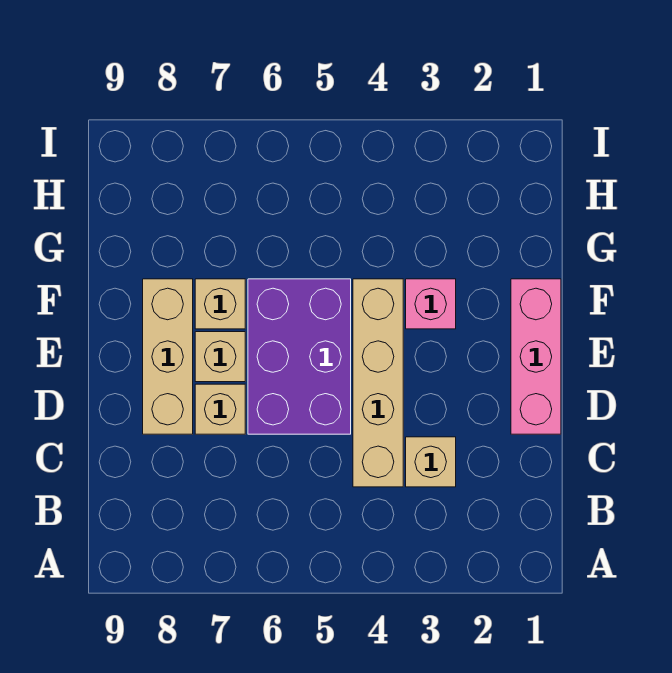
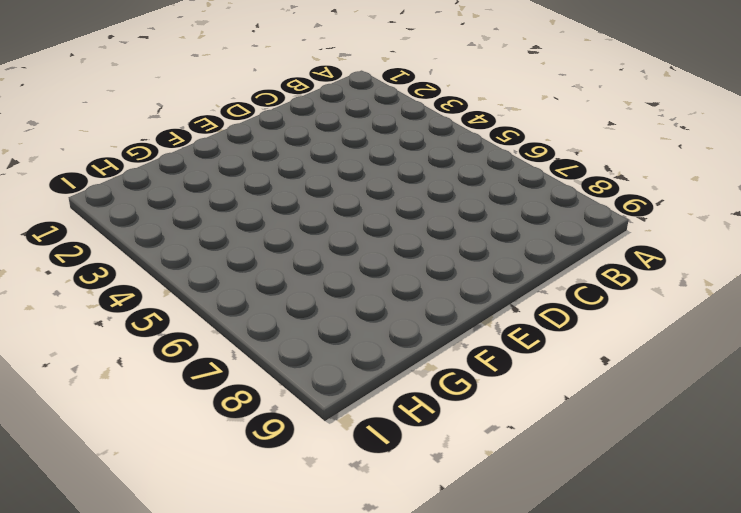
none -> tan 1x1 brick [406,437,456,487]
none -> tan 1x4 brick [353,279,403,487]

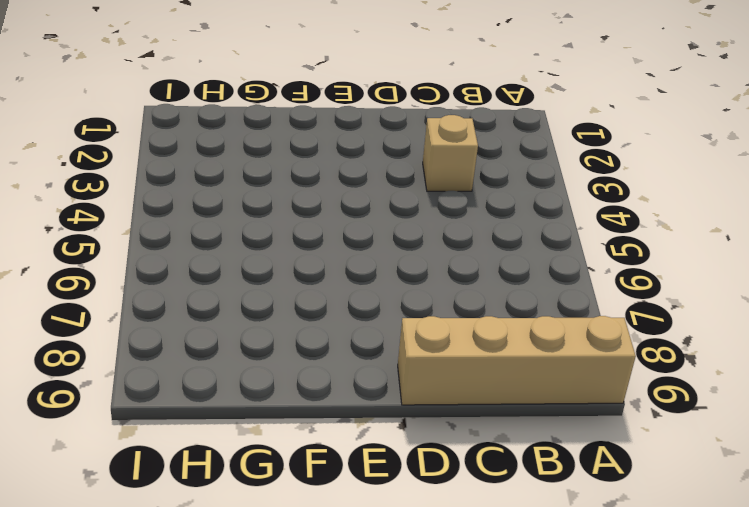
tan 1x4 brick [398,316,636,405] -> tan 1x4 brick moved to [353,279,403,487]
none -> pink 1x3 brick [511,279,561,434]
none -> purple 2x3 brick [248,279,351,434]

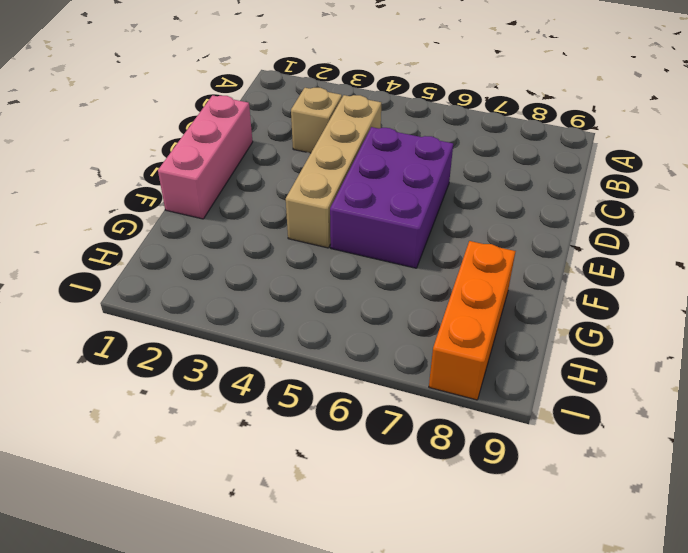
orange 1x3 brick [429,241,516,400] -> none
none -> tan 1x1 brick [195,384,245,434]
none -> tan 1x3 brick [143,279,193,434]

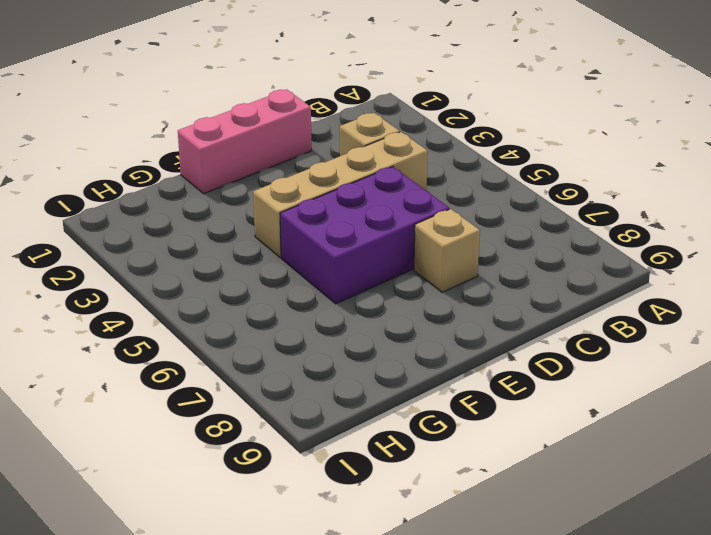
none -> tan 1x3 brick [143,279,193,434]
none -> tan 1x1 brick [195,332,245,382]

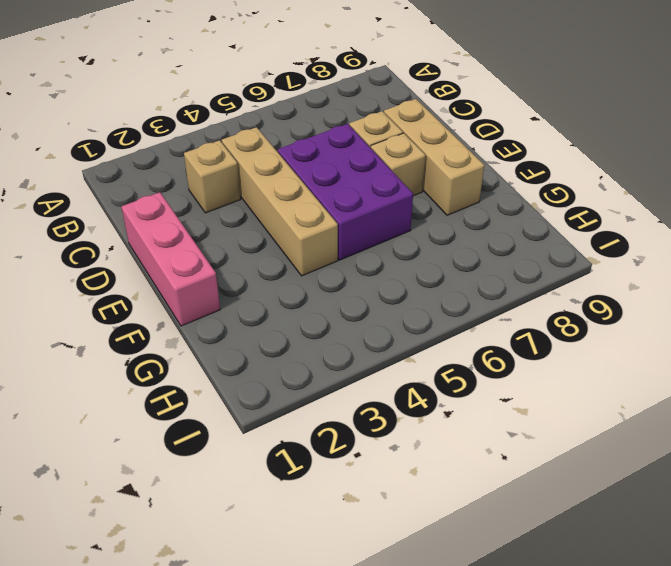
none -> pink 1x1 brick [406,279,456,329]
none -> tan 1x1 brick [195,279,245,329]

